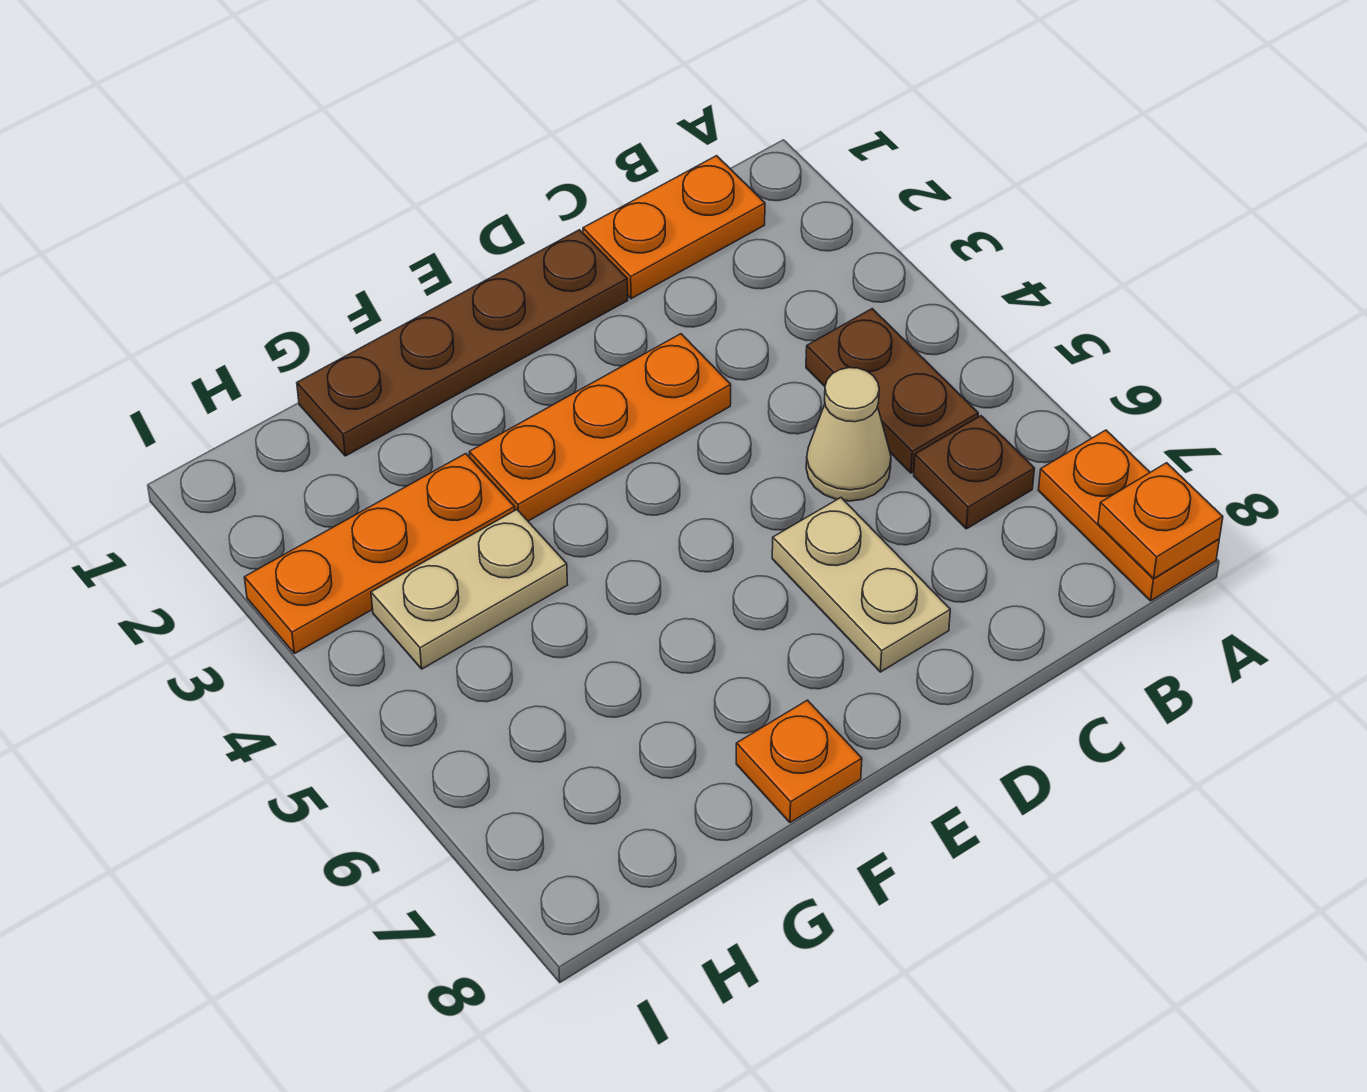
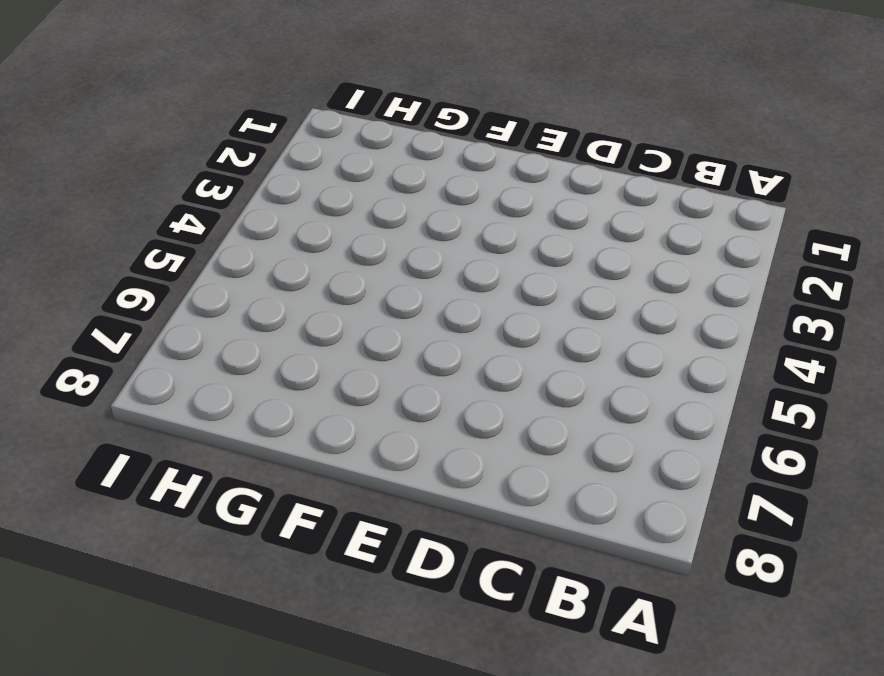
none -> orange 1x2 plate [1038,430,1219,601]
none -> orange 1x2 plate [583,156,765,299]
none -> brown 1x2 plate [806,309,978,473]

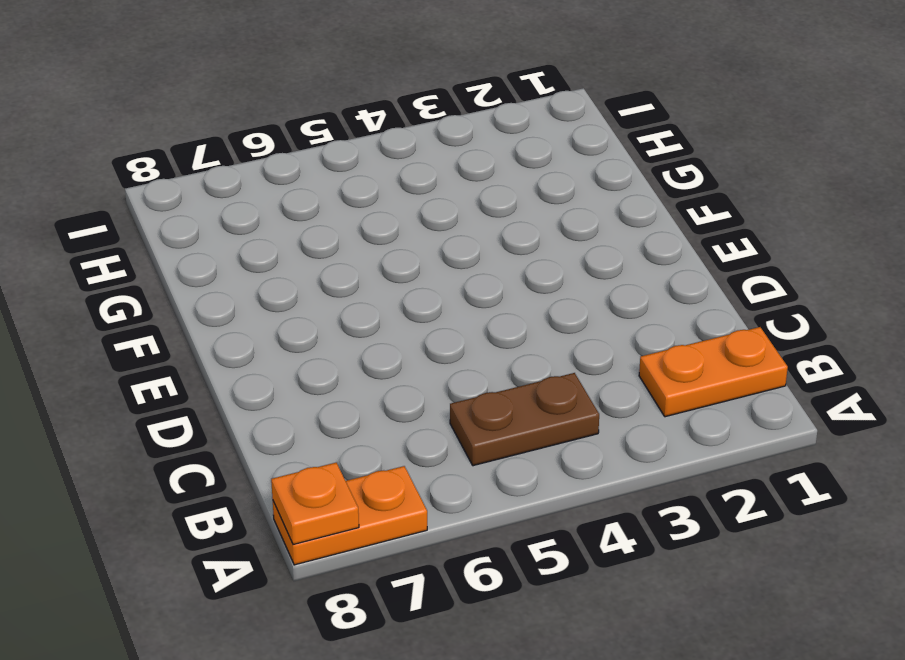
orange 1x2 plate [639,327,788,417] -> orange 1x2 plate turned to [583,156,765,299]
none -> brown 1x1 plate [914,416,1034,529]
none -> tan 1x1 cone [806,368,891,501]
none -> brown 1x4 plate [297,230,628,456]

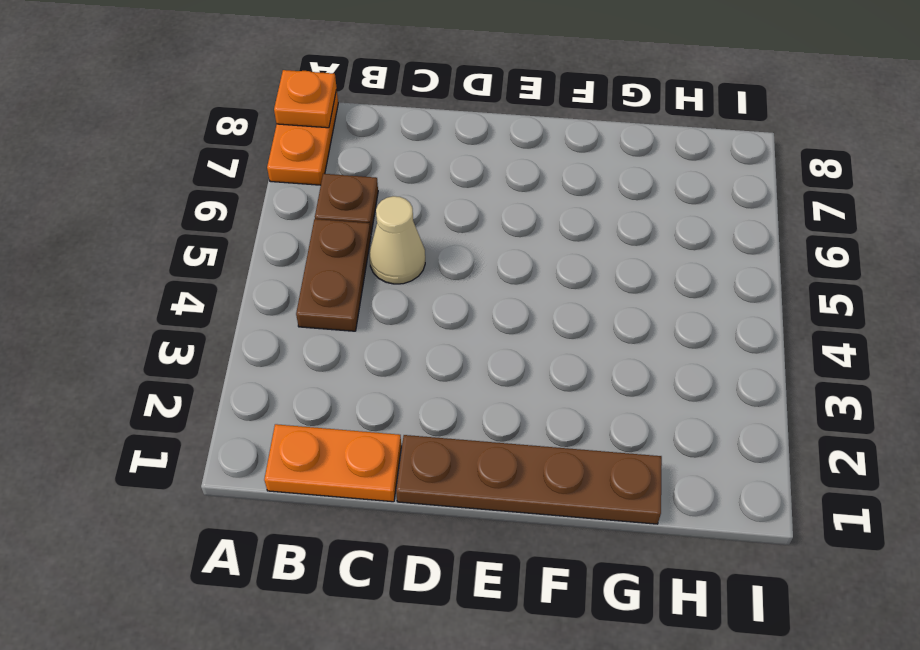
none -> orange 1x3 plate [469,334,731,521]
none -> tan 1x2 plate [772,498,950,672]
none -> orange 1x1 plate [736,700,862,823]

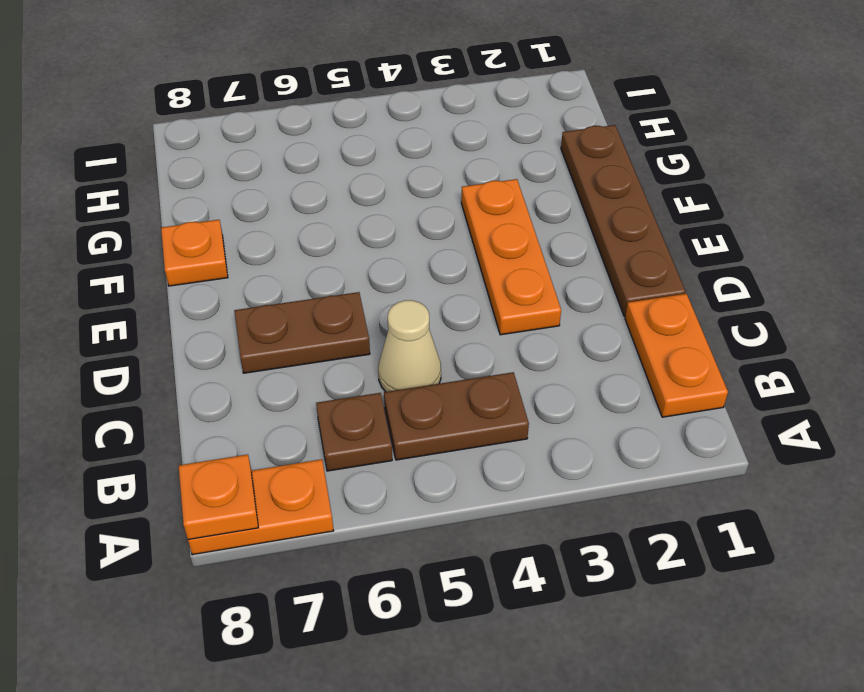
brown 1x2 plate [234,292,370,373] -> tan 1x2 plate [772,498,950,672]
none -> orange 1x3 plate [244,454,515,654]
none -> tan 1x2 plate [371,510,567,669]

